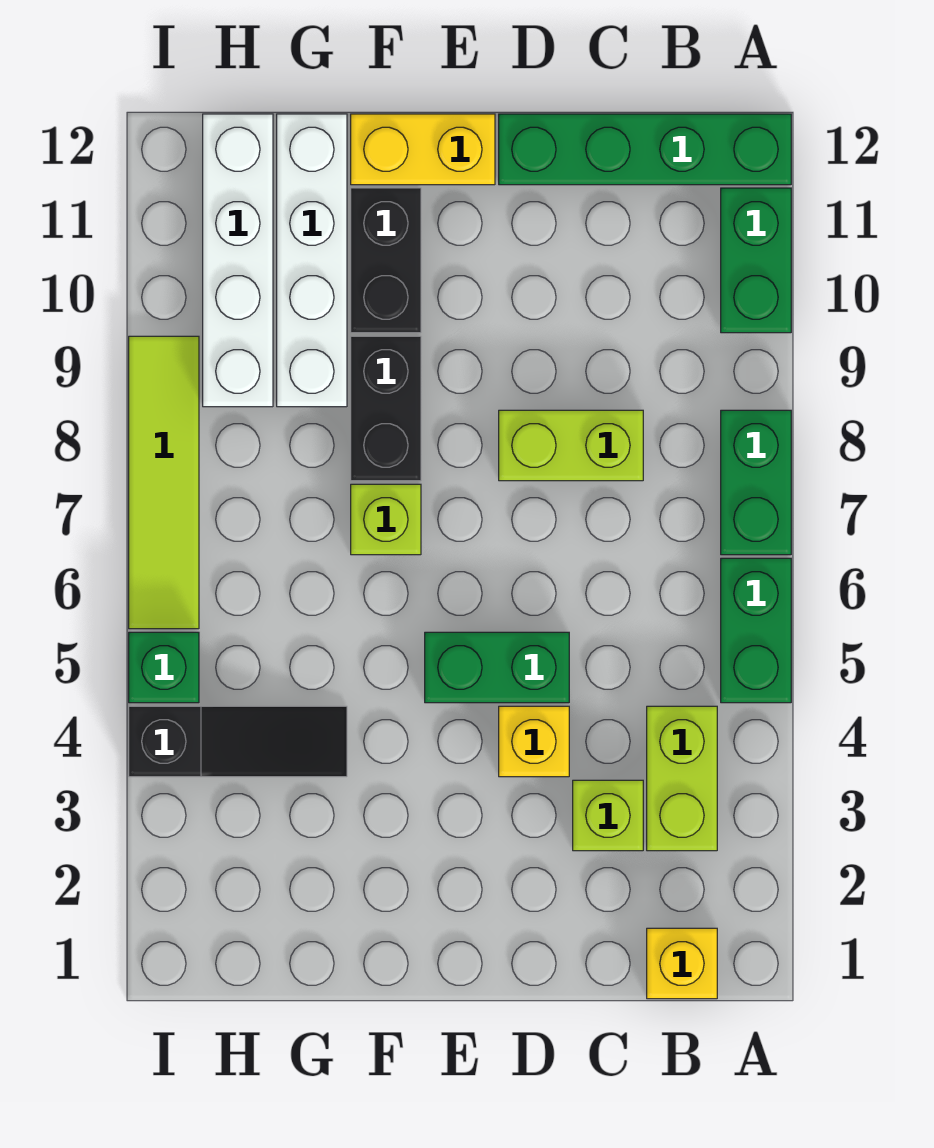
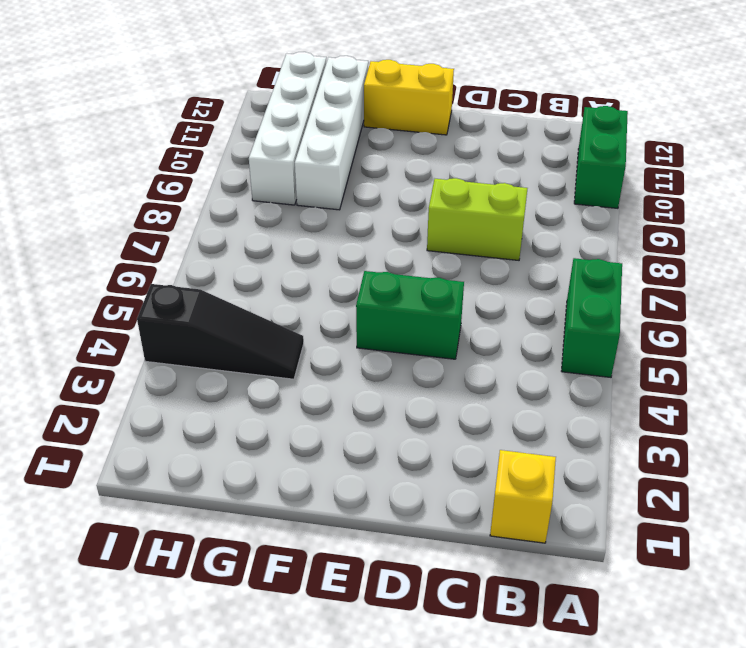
none -> green 1x2 brick [721,410,791,555]
none -> green 1x4 brick [499,114,791,185]
none -> lime 1x2 brick [647,706,717,851]

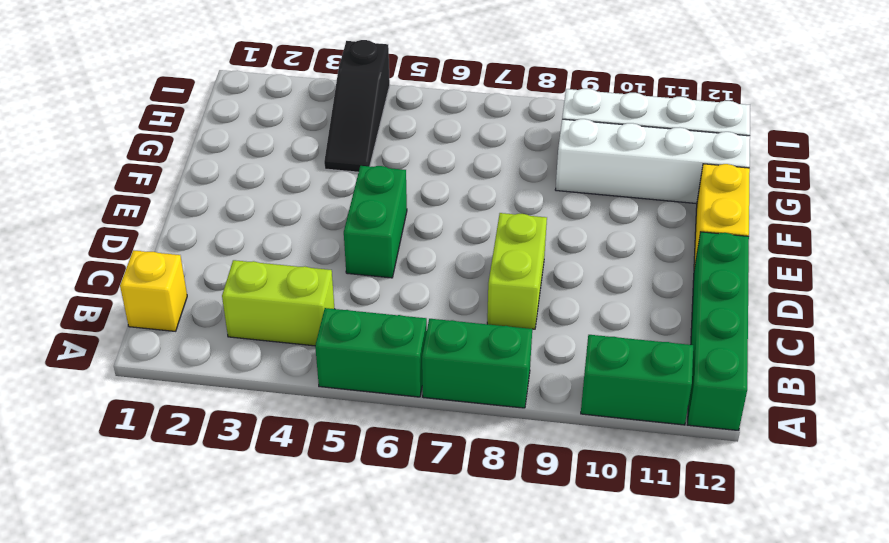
none -> lime 1x1 brick [573,780,643,851]
none -> yellow 1x1 brick [499,706,569,777]
none -> lime 1x1 brick [351,484,421,555]

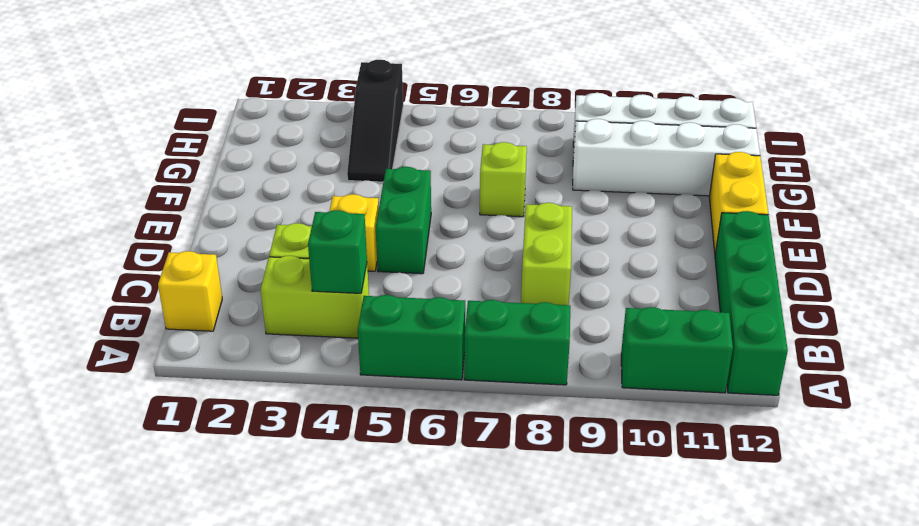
green 1x1 brick [308,210,367,293] -> green 1x1 brick moved to [129,632,199,703]
none -> black 1x2 brick [351,336,421,481]
none -> black 1x2 brick [351,188,421,333]
none -> lime 1x4 tile [129,336,199,629]

